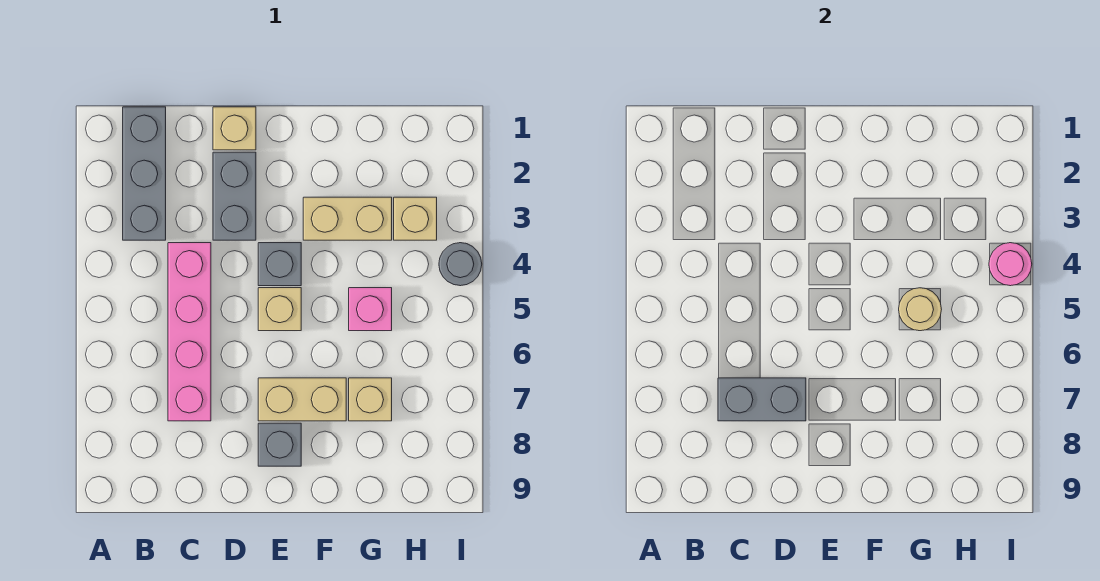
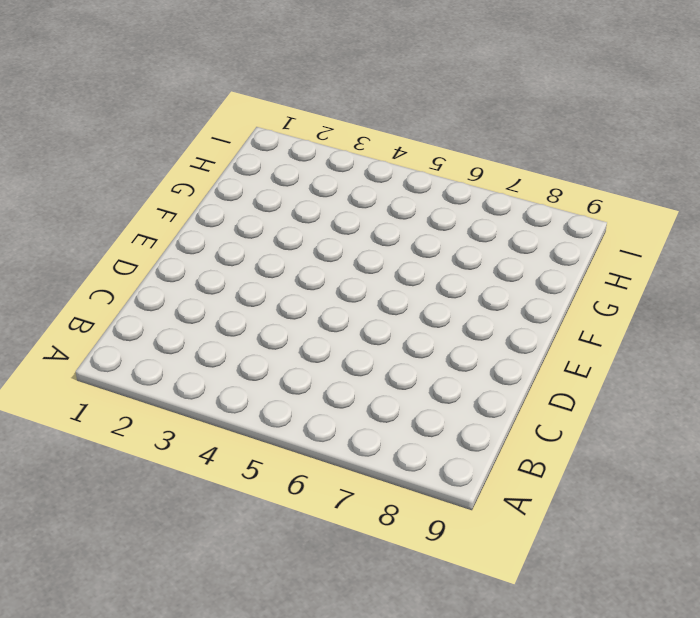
none -> grey 1x3 brick [123,107,166,240]
none -> pink 1x4 brick [168,243,211,421]
none -> tan 1x1 brick [213,107,256,150]

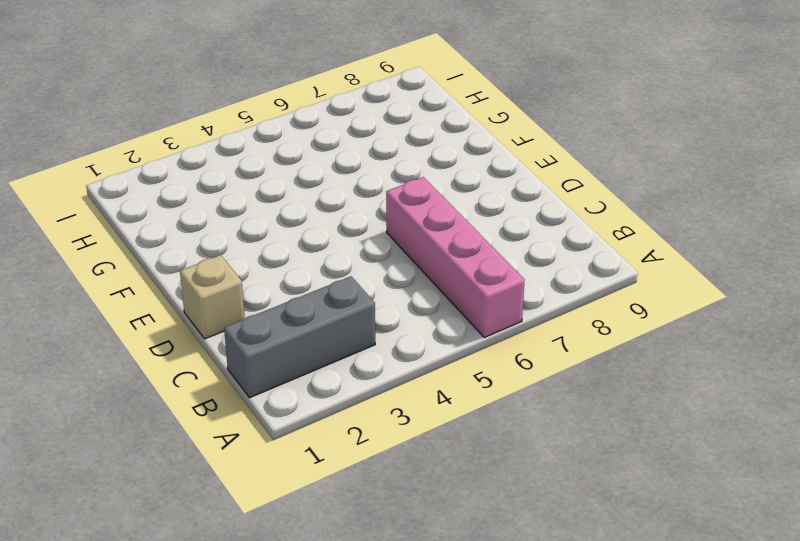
pink 1x4 brick [386,177,525,337] -> pink 1x4 brick turned to [168,243,211,421]
none -> grey 1x2 brick [213,152,256,240]
none -> grey 1x1 brick [258,243,301,286]
none -> tan 1x1 brick [258,288,301,331]

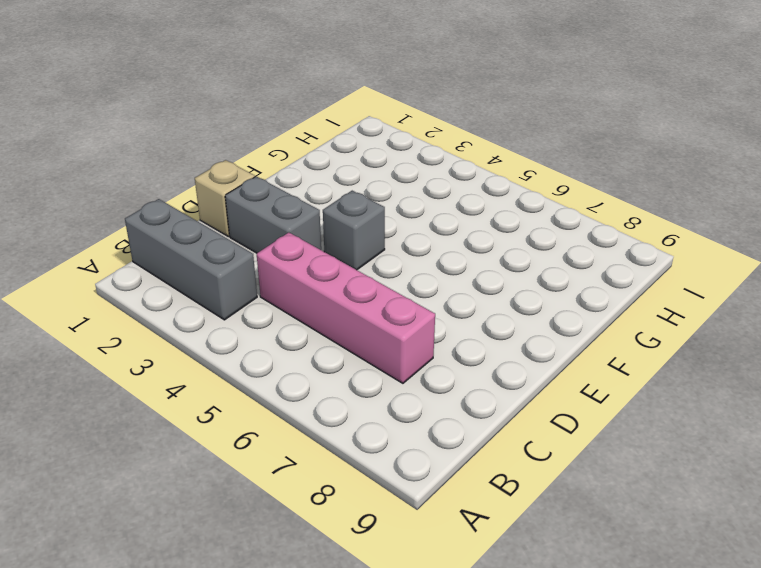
none -> tan 1x1 brick [258,288,301,331]
none -> tan 1x2 brick [258,378,346,421]
none -> grey 1x1 brick [258,423,301,466]

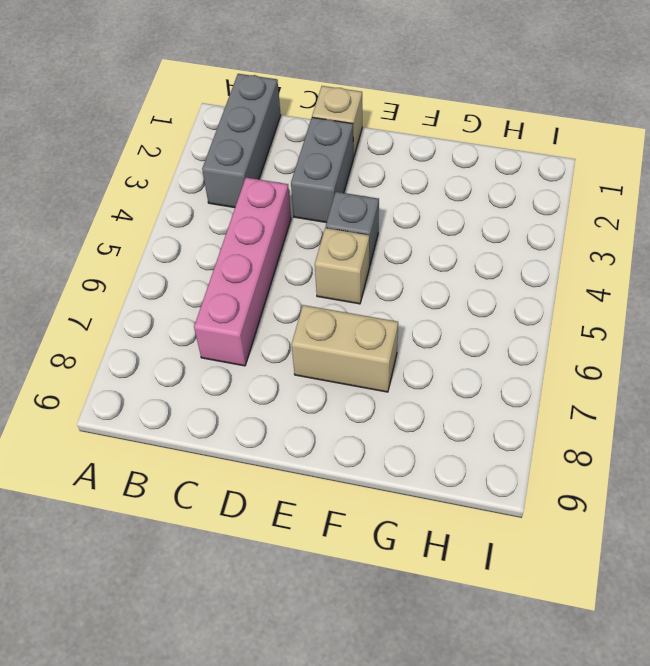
none -> grey 1x1 brick [258,423,301,466]
none -> tan 1x2 brick [303,197,392,240]
none -> pink 1x1 brick [349,288,392,331]

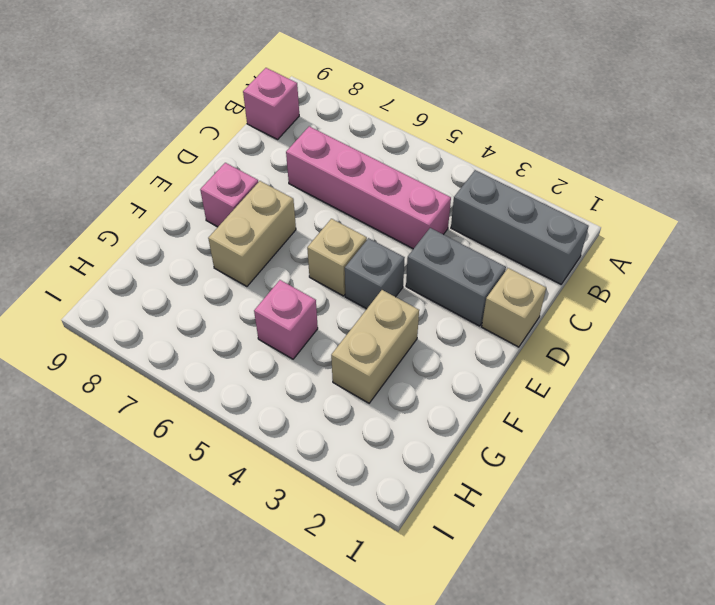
pink 1x1 brick [243,68,299,139] -> none
pink 1x1 brick [200,163,258,227] -> grey 1x1 brick [258,423,301,466]
none -> tan 1x1 brick [349,378,392,421]
none -> tan 1x1 brick [394,197,437,240]
none -> grey 1x1 round brick [439,243,482,286]

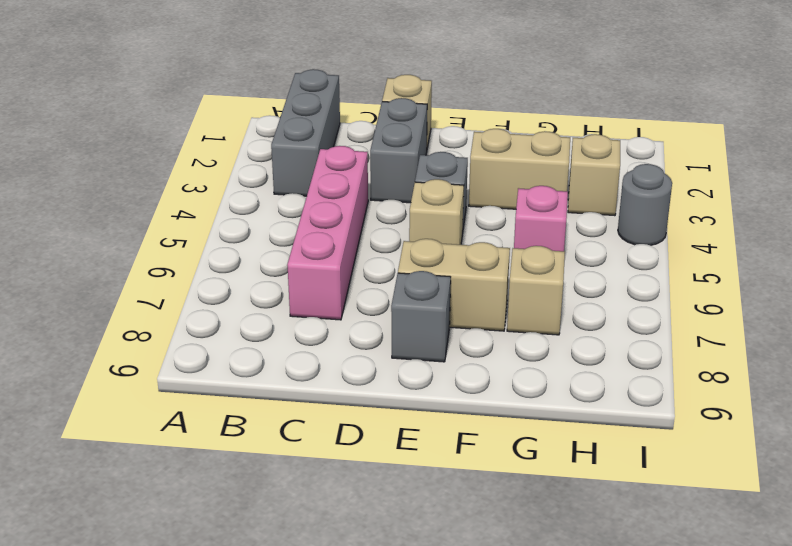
none -> grey 1x2 brick [718,378,806,421]
none -> tan 1x1 round brick [899,288,942,331]
none -> pink 1x1 round brick [989,243,1032,286]

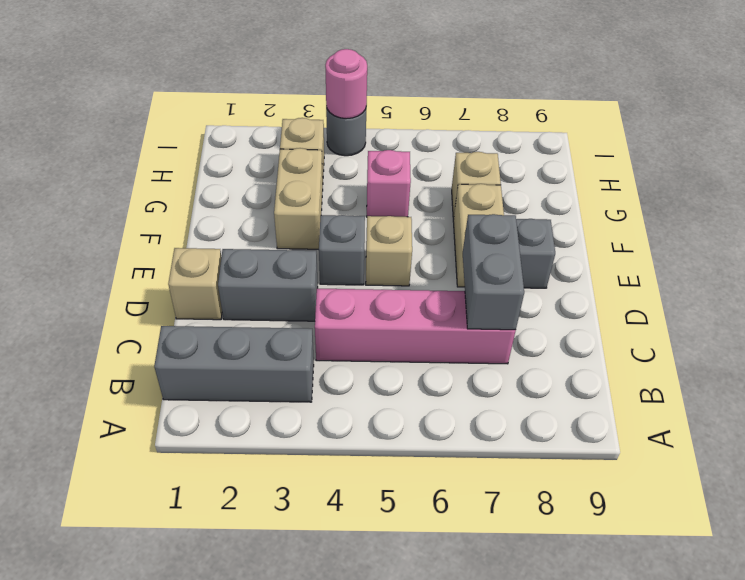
none -> tan 1x1 round brick [899,288,942,331]

